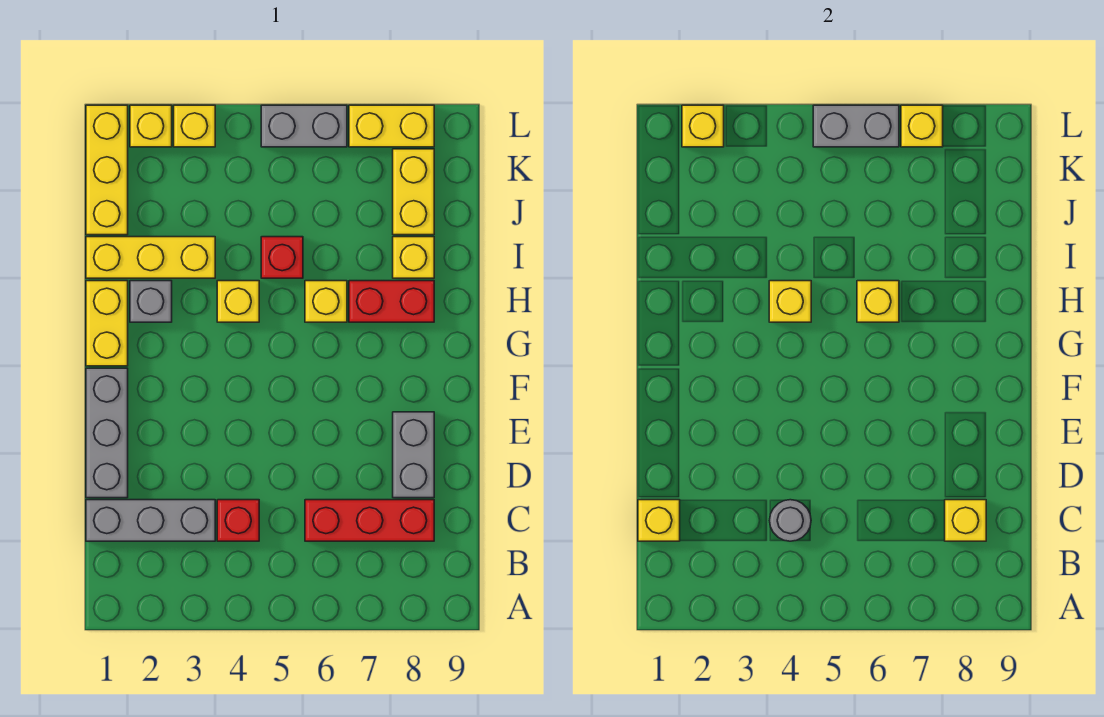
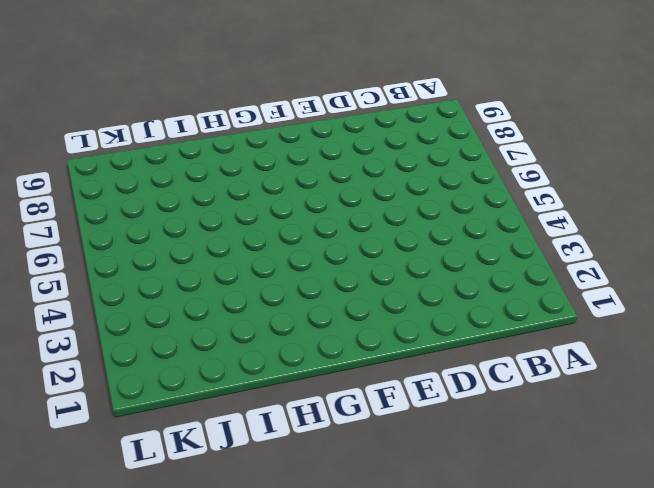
none -> grey 1x3 brick [86,500,215,541]
none -> red 1x1 brick [217,500,259,541]
none -> red 1x3 brick [305,500,434,541]

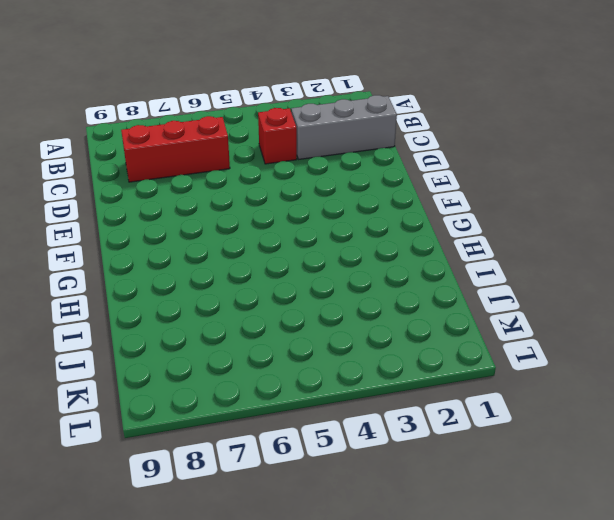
none -> grey 1x3 brick [86,368,128,498]
none -> grey 1x2 brick [393,412,434,498]
none -> yellow 1x2 brick [86,281,128,366]

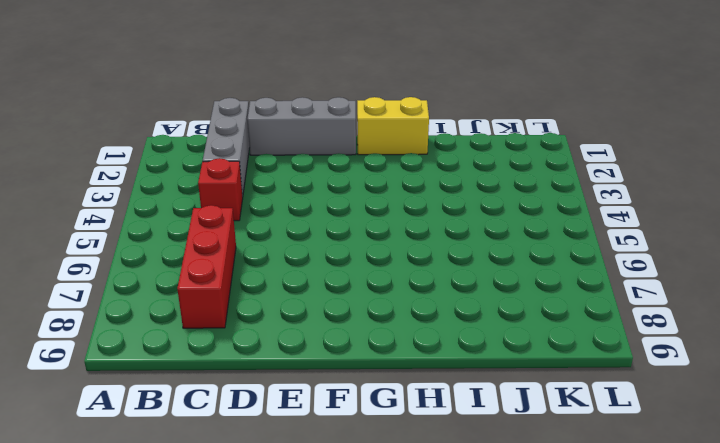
none -> grey 1x2 brick [393,412,434,498]
none -> grey 1x1 brick [130,281,172,322]
none -> yellow 1x1 brick [217,281,259,322]

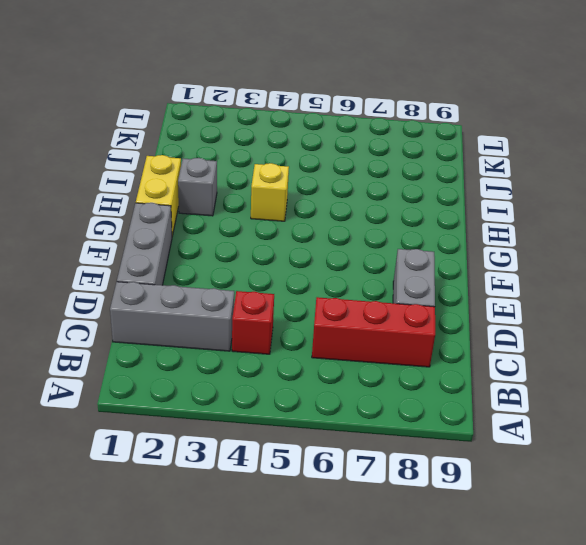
none -> yellow 1x1 brick [305,281,347,322]
none -> red 1x2 brick [349,281,434,322]
none -> yellow 1x3 brick [86,237,215,278]

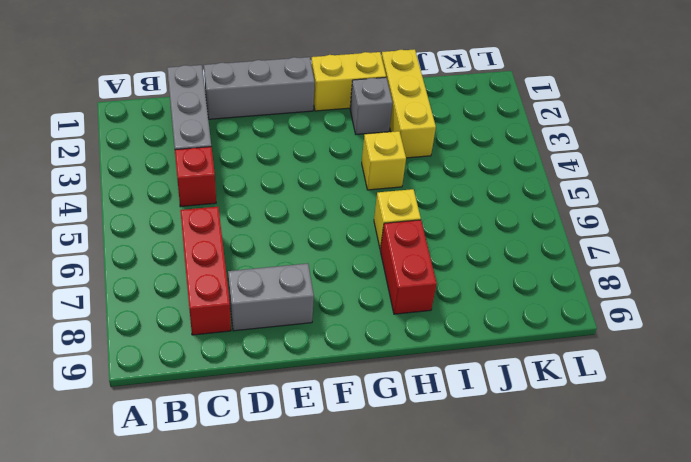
none -> red 1x1 brick [261,237,303,278]
none -> yellow 1x1 brick [393,237,434,278]
none -> yellow 1x3 brick [86,105,128,235]

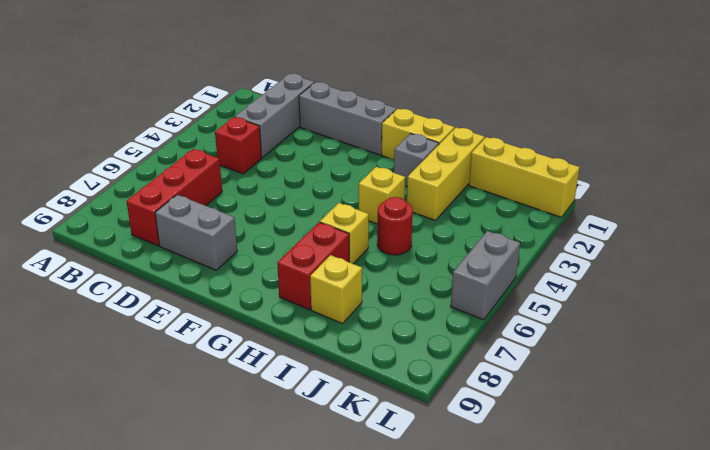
red 1x1 round brick [377,197,413,255] -> red 1x1 brick [261,237,303,278]
none -> yellow 1x2 brick [393,149,434,235]
none -> yellow 1x1 brick [130,105,172,147]
none -> yellow 1x1 brick [174,105,215,147]

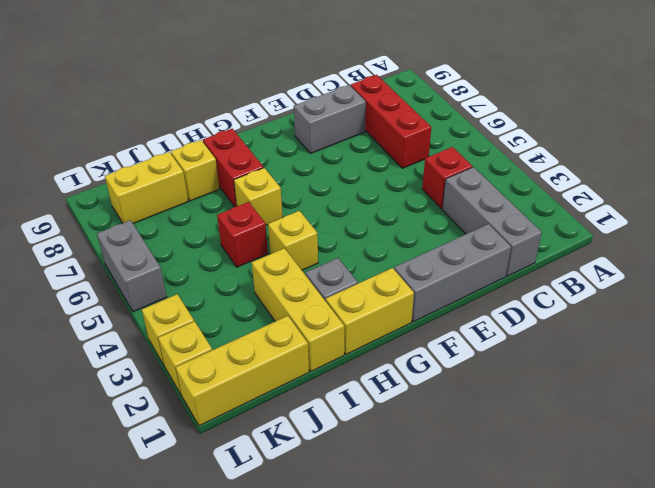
none -> yellow 1x2 brick [349,105,434,147]
none -> yellow 1x1 brick [638,500,680,541]
none -> grey 1x1 round brick [770,500,811,541]

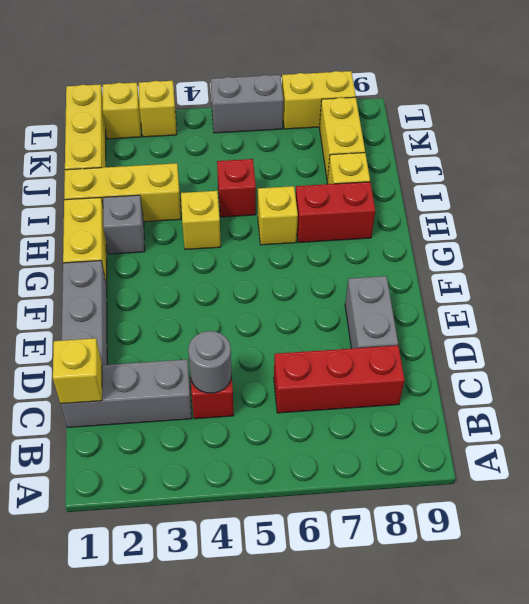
none -> yellow 1x1 brick [945,500,986,541]
none -> yellow 1x1 brick [769,281,811,322]
none -> yellow 1x1 brick [857,281,899,322]

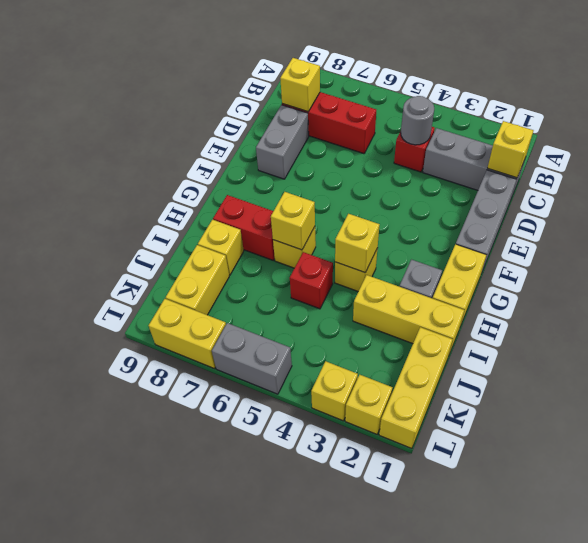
none -> yellow 1x1 brick [682,105,724,147]
none -> grey 1x2 brick [813,105,899,147]
none -> yellow 1x1 brick [901,105,943,147]

